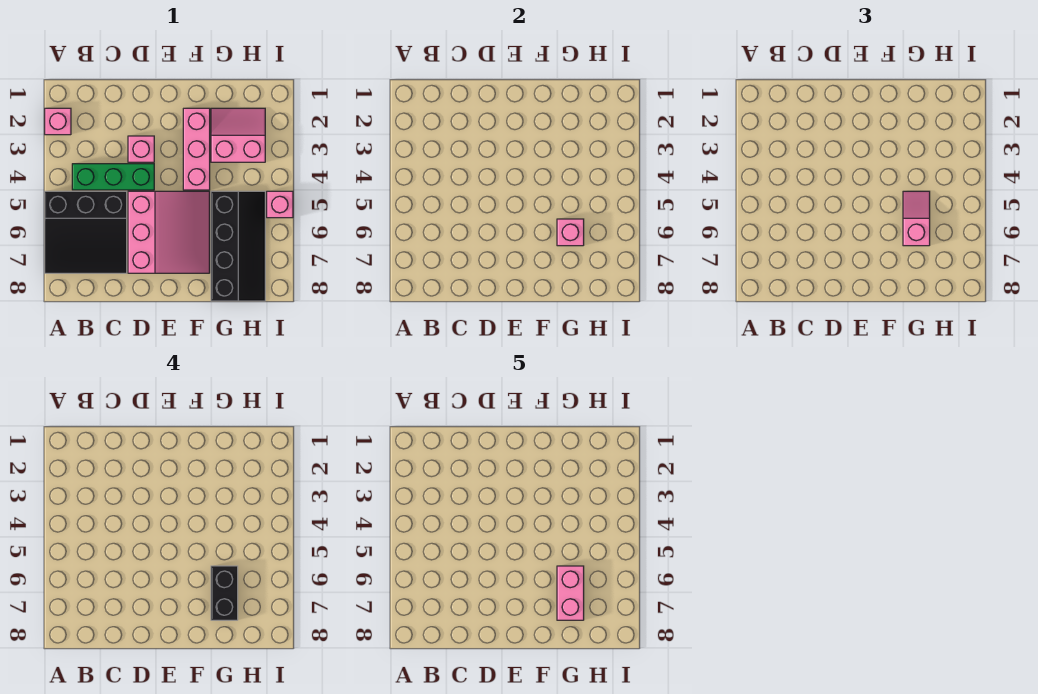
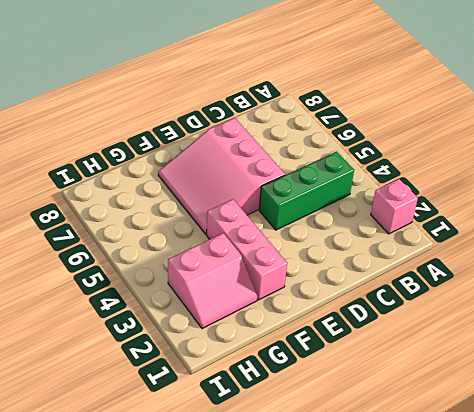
none -> black 3x3 slope [45,191,127,273]
none -> pink 1x1 brick [128,136,154,162]
none -> black 2x4 slope [211,191,265,301]

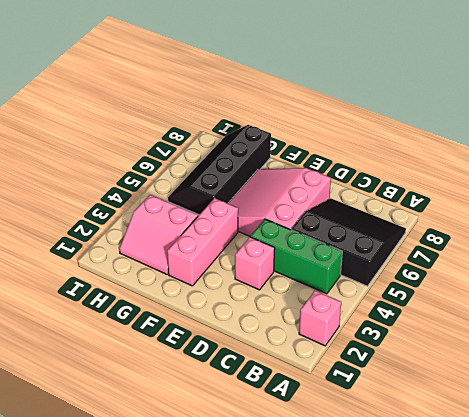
none -> pink 1x1 brick [267,191,293,218]
none -> pink 1x1 brick [557,219,584,246]
none -> pink 1x2 slope [903,191,930,246]

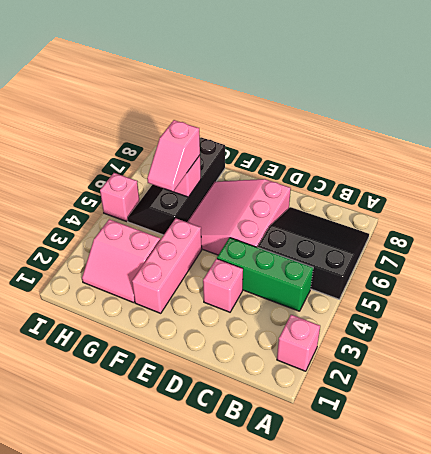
none -> black 1x2 brick [211,566,238,620]
none -> pink 1x2 brick [557,566,584,620]

